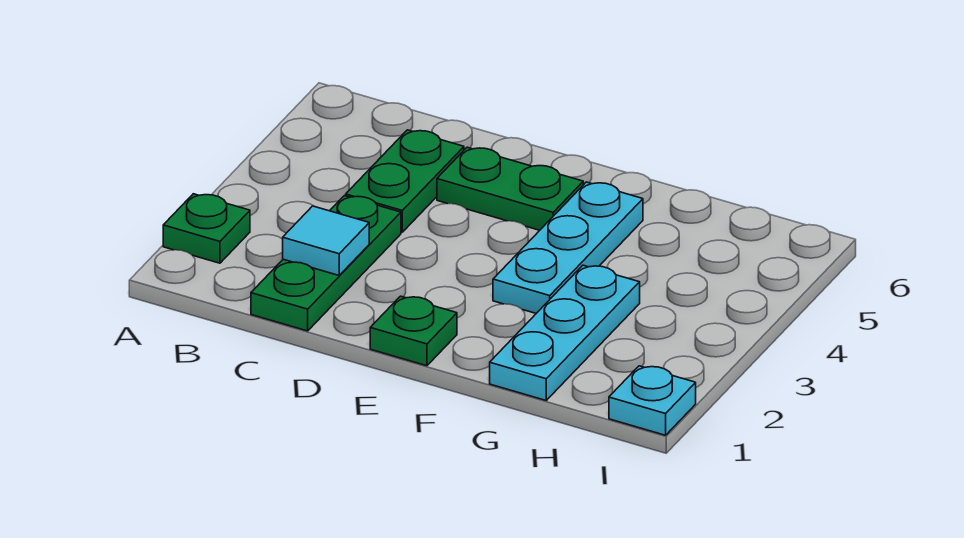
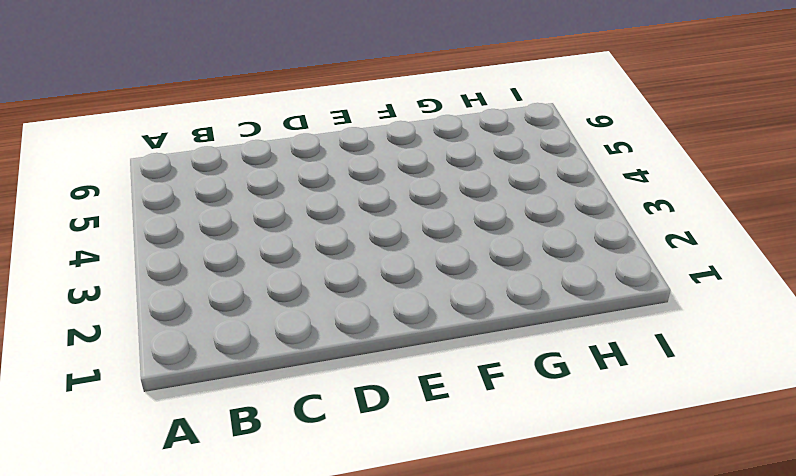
none -> green 1x1 plate [163,194,250,263]
none -> green 1x3 plate [251,196,401,331]

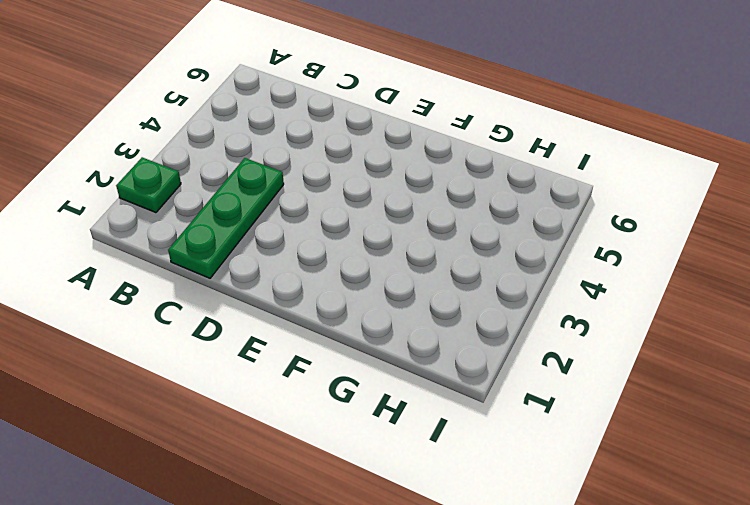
none -> green 1x2 plate [346,130,464,232]
none -> green 1x2 plate [437,147,583,230]

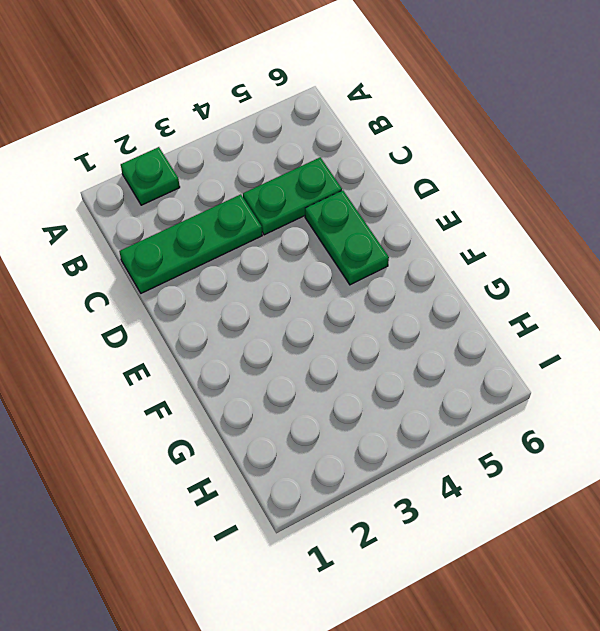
none -> green 1x1 plate [370,296,457,366]
none -> cyan 1x3 plate [493,182,643,313]

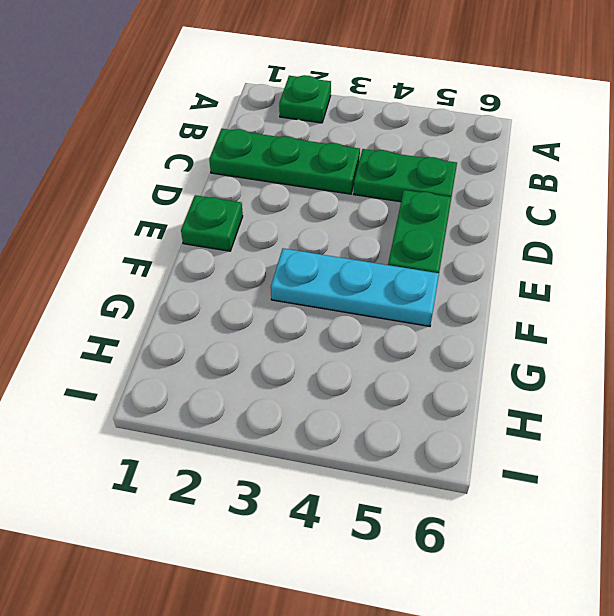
none -> cyan 1x3 plate [490,265,640,400]
none -> cyan 1x1 plate [609,366,696,435]

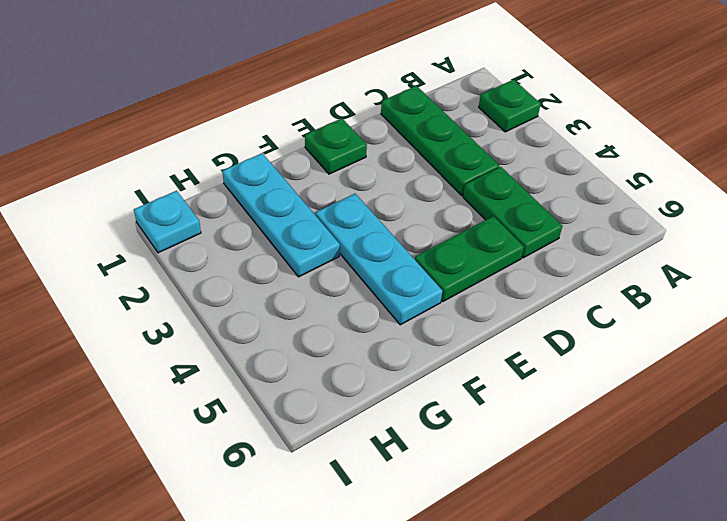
none -> cyan 1x1 tile [283,206,369,275]

